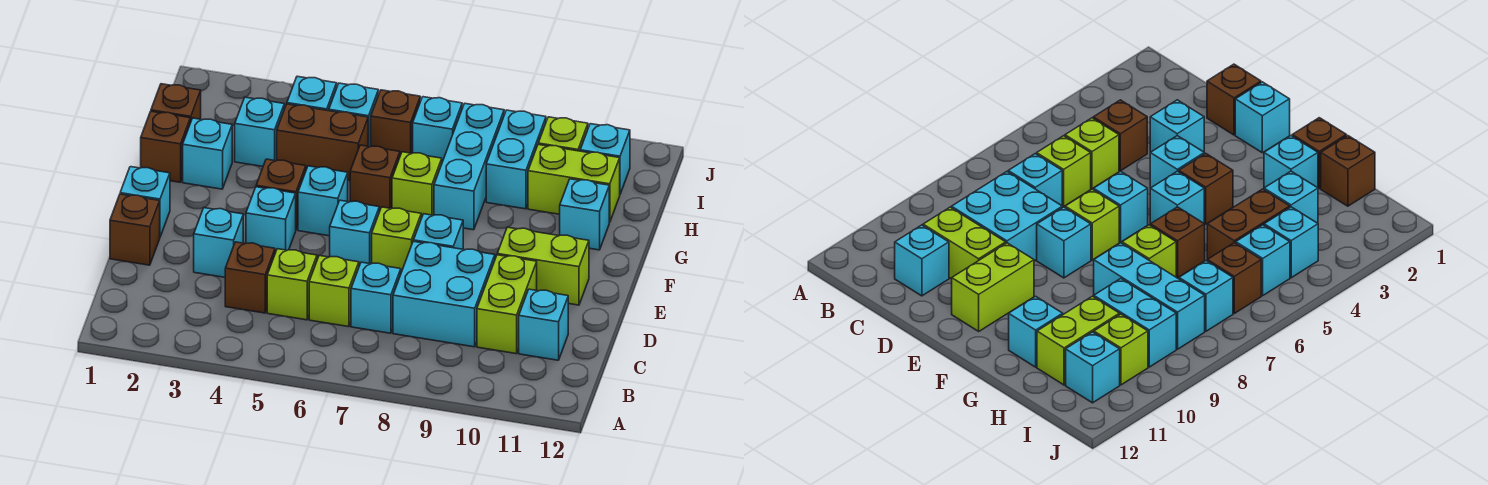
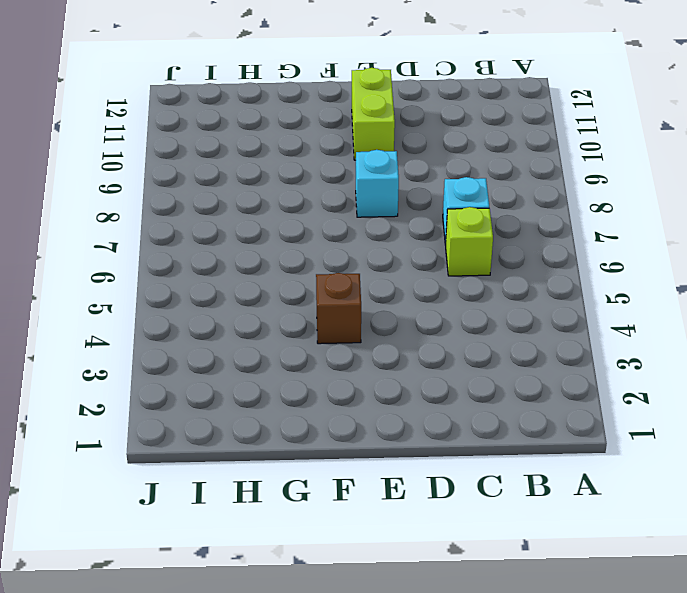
none -> brown 1x1 brick [225,242,275,313]
none -> lime 1x1 brick [267,249,317,320]
none -> cyan 2x2 brick [393,241,495,347]
none -> lime 1x2 brick [477,255,537,354]

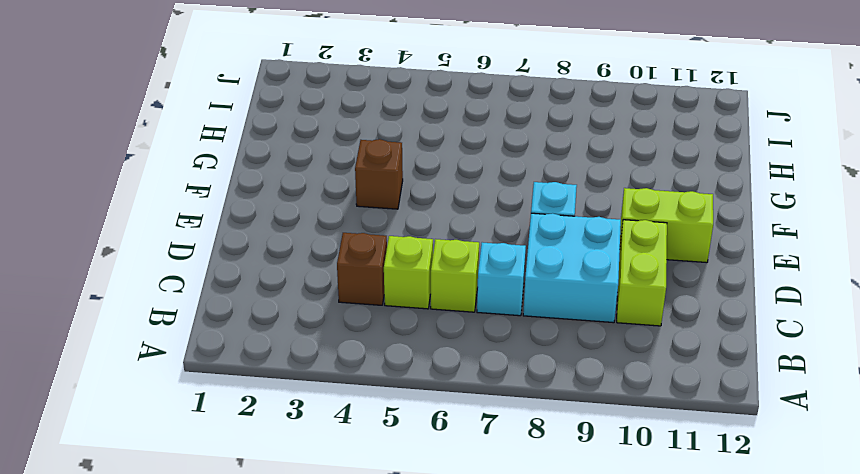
none -> cyan 1x1 brick [519,289,568,360]
none -> brown 1x1 brick [110,194,160,265]
none -> cyan 1x1 brick [194,208,243,277]
none -> cyan 1x1 brick [120,167,170,237]

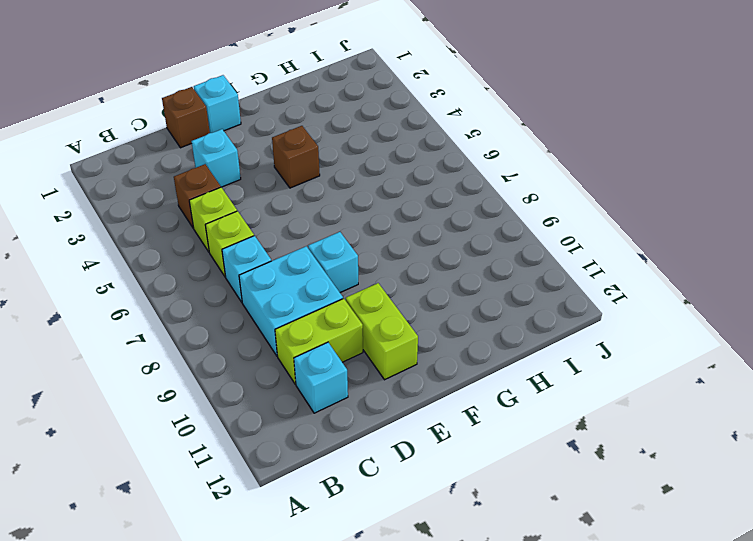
none -> cyan 1x1 brick [246,187,296,253]
none -> cyan 1x1 brick [330,200,379,266]
none -> lime 1x1 brick [372,207,421,272]
none -> cyan 1x1 brick [298,166,348,236]

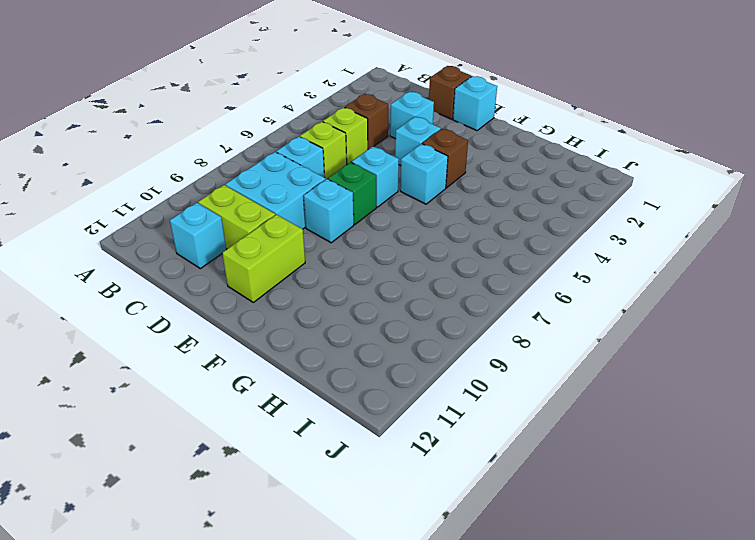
green 1x1 brick [328,162,376,225] -> lime 1x1 brick [372,207,421,272]
none -> brown 1x1 brick [141,111,190,182]
none -> cyan 1x1 brick [183,118,232,189]
none -> brown 1x1 brick [350,145,400,212]
none -> lime 1x1 brick [392,152,442,218]

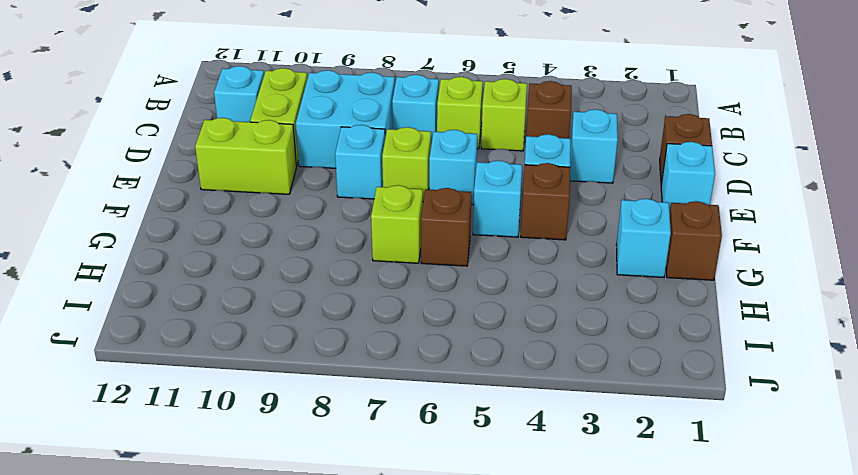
none -> cyan 1x3 brick [434,103,504,230]
none -> cyan 1x1 brick [560,179,609,250]
none -> brown 1x1 brick [151,84,201,123]
none -> cyan 1x1 brick [235,97,284,166]

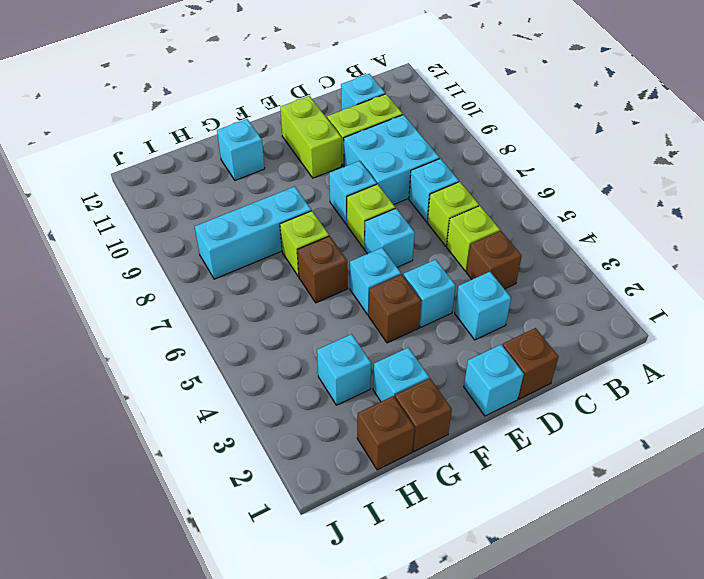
none -> brown 1x2 brick [277,104,368,181]
none -> cyan 1x2 brick [486,110,546,209]
none -> lime 1x2 brick [528,145,620,222]
none -> cyan 1x1 brick [287,76,337,111]

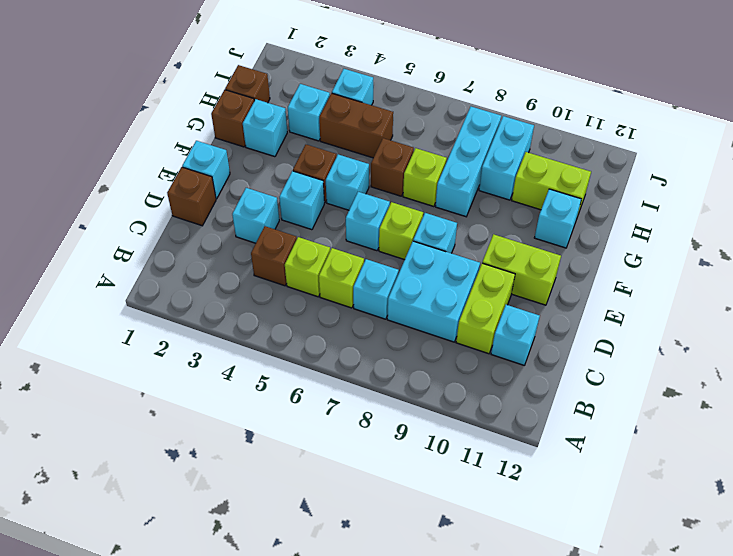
none -> cyan 1x1 brick [329,83,378,147]
none -> brown 1x1 brick [371,90,420,156]
none -> cyan 1x1 brick [413,97,462,162]
none -> lime 1x1 brick [538,117,588,151]

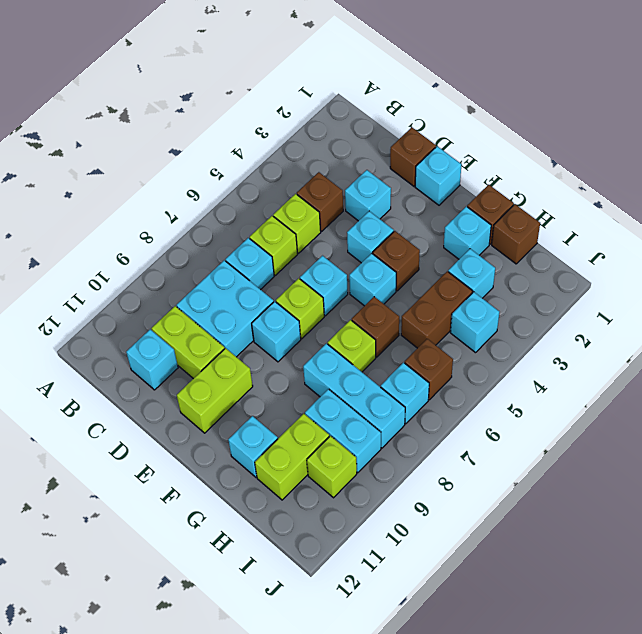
none -> cyan 1x1 brick [329,83,378,147]
none -> cyan 1x1 brick [580,124,630,194]

